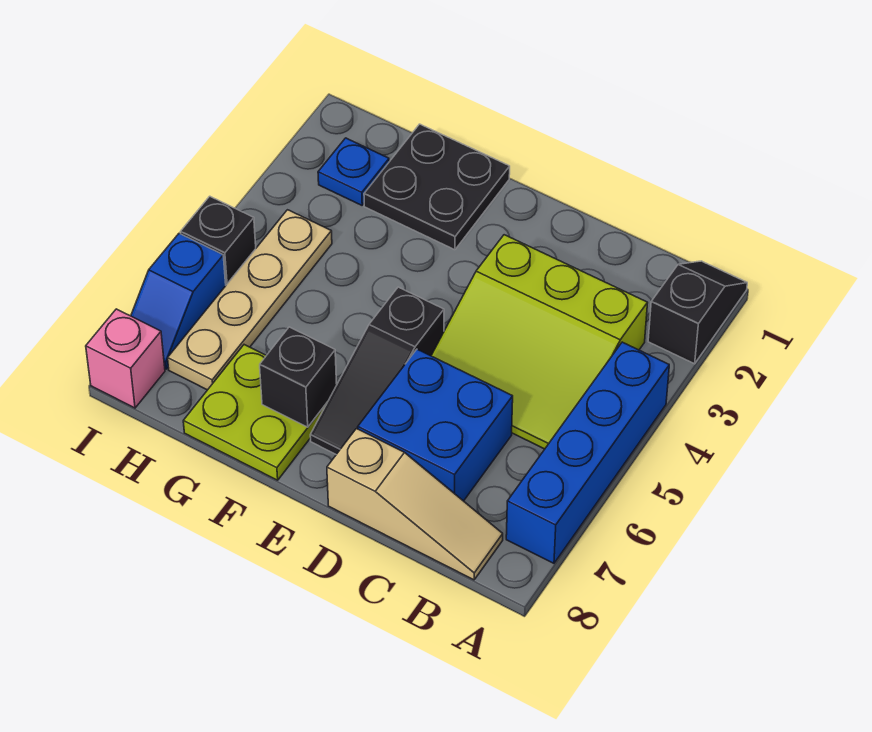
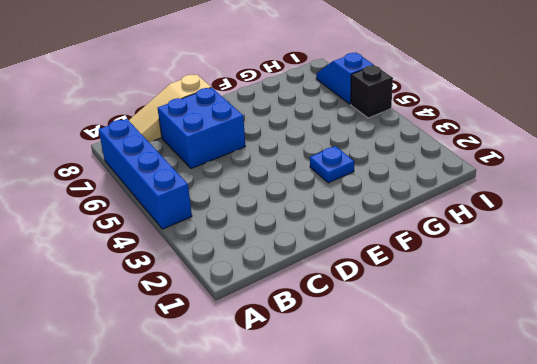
blue 1x1 plate [310,146,354,183] -> blue 1x1 plate moved to [318,138,389,205]
none -> black 1x2 slope [648,261,747,364]
none -> lime 3x3 slope [431,235,647,449]
none -> black 1x3 slope [310,287,444,454]

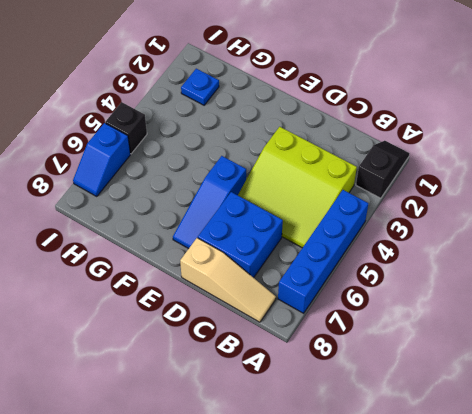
blue 1x3 slope [173,156,246,249] -> black 1x3 slope [310,287,444,454]
none -> black 2x2 plate [364,124,510,250]
none -> lime 2x2 plate [183,345,327,480]
none -> tan 1x4 plate [168,210,332,390]

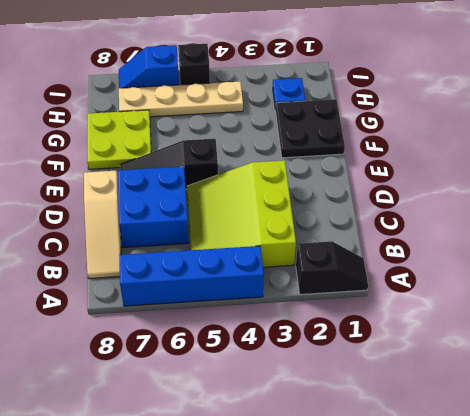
none -> pink 1x1 brick [86,309,165,408]
none -> black 1x1 brick [260,327,337,427]

